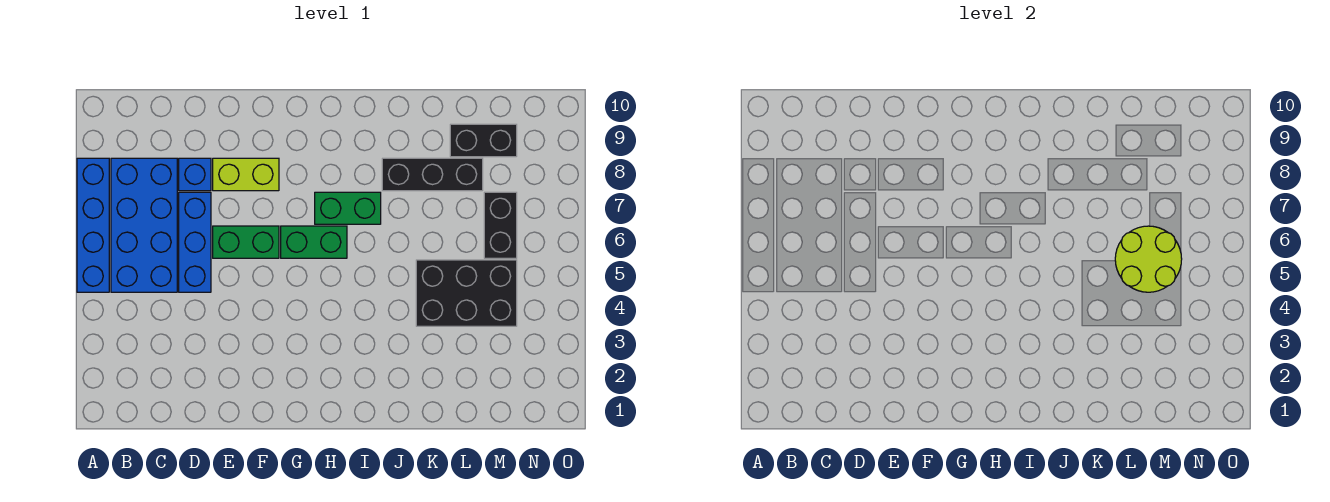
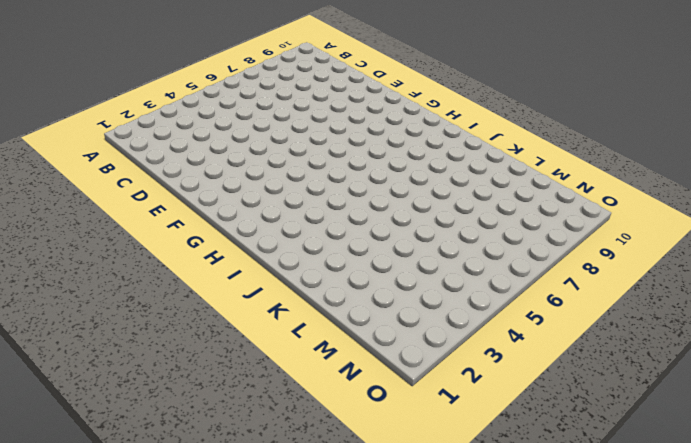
none -> blue 1x4 brick [77,158,109,292]
none -> blue 2x4 brick [111,158,177,292]
none -> blue 1x3 brick [179,192,211,292]

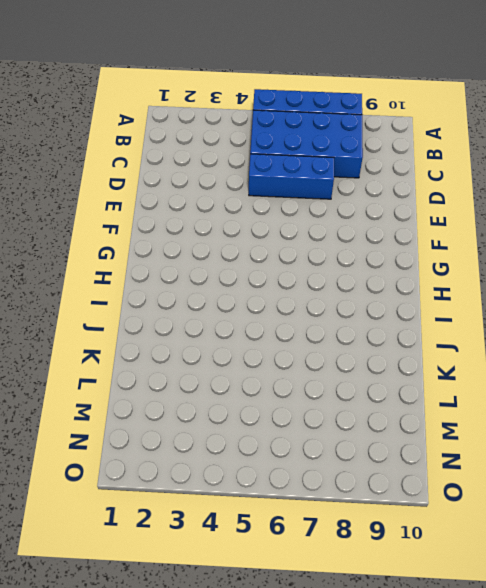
none -> blue 1x1 brick [179,158,211,191]
none -> green 1x2 brick [213,226,279,258]
none -> lime 1x2 brick [213,158,279,191]

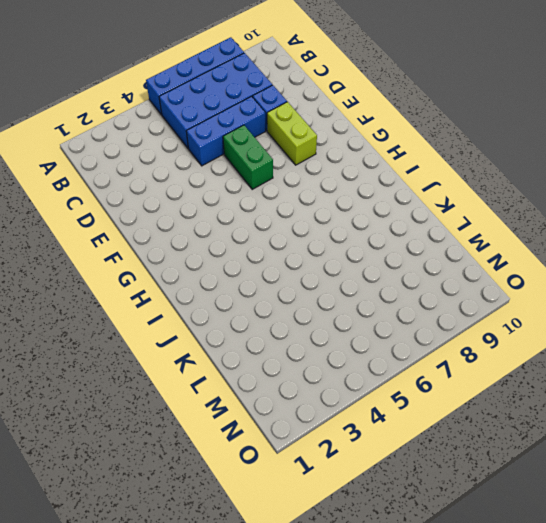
none -> green 1x2 brick [281,226,347,258]
none -> green 1x2 brick [315,192,381,224]
none -> black 1x3 brick [382,158,483,191]

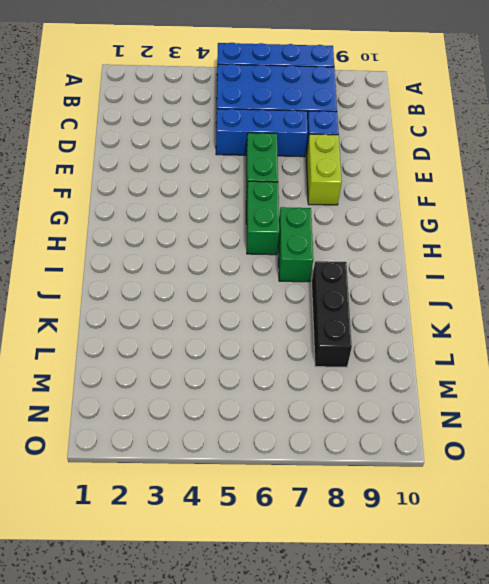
none -> black 2x3 brick [416,260,517,326]
none -> black 1x2 brick [450,124,517,157]
none -> black 1x2 brick [484,192,517,258]

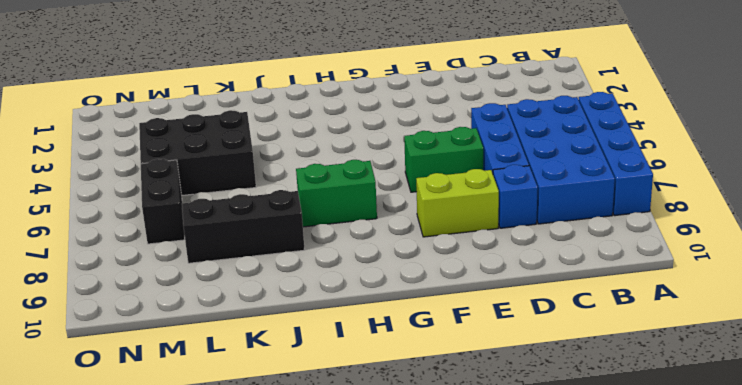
none -> green 1x2 brick [281,226,347,258]
none -> black 1x2 brick [450,124,517,157]
none -> lime 2x2 round brick [1115,226,1182,292]

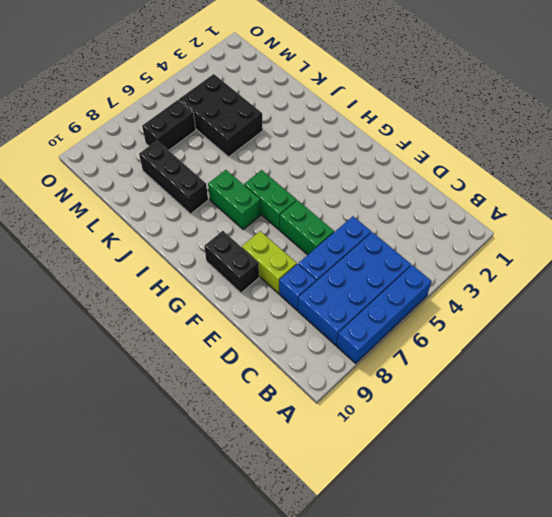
black 1x2 brick [204,231,259,293] -> black 1x2 brick moved to [450,124,517,157]
none -> lime 2x2 round brick [1115,226,1182,292]

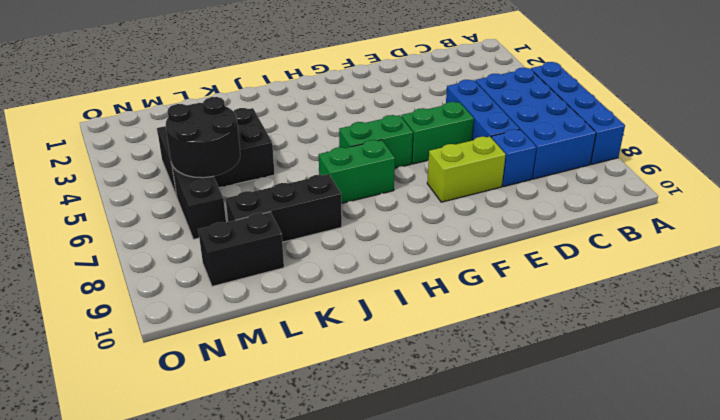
black 2x2 round brick [166,97,240,178] -> lime 2x2 round brick [1115,226,1182,292]

